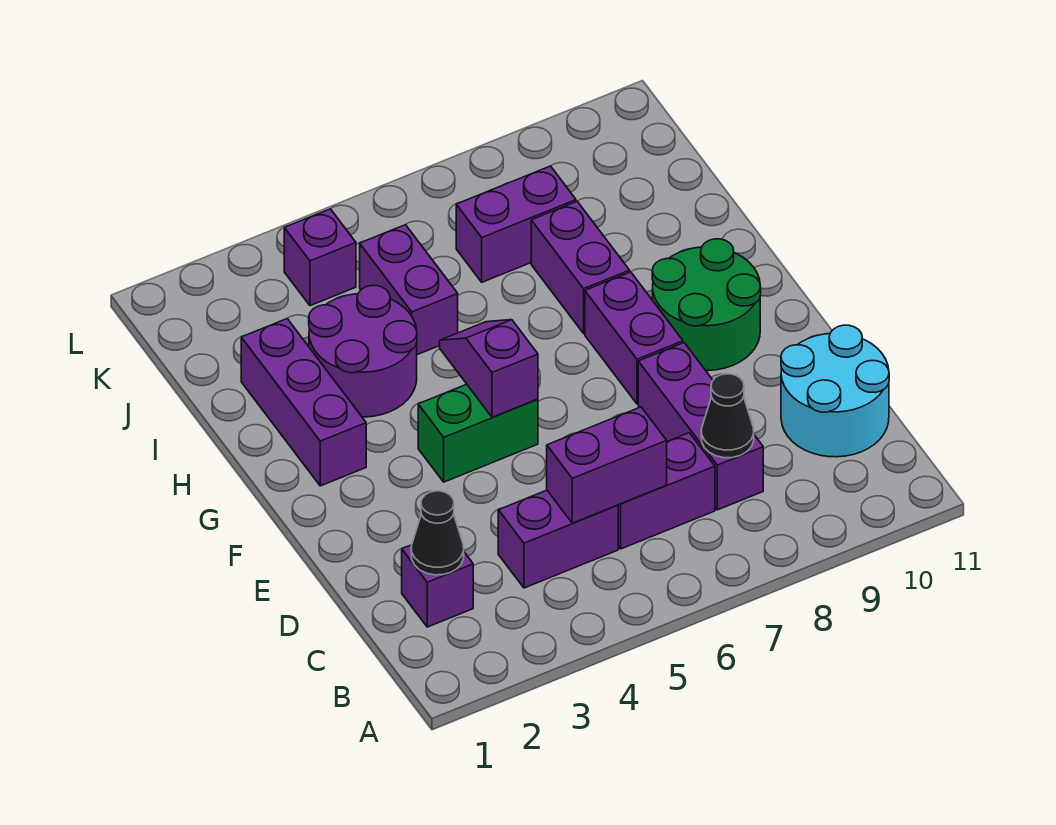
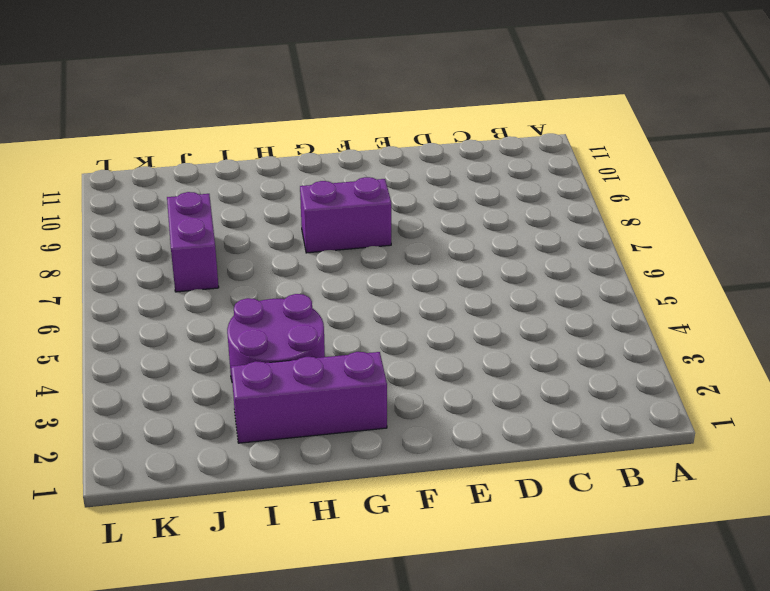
none -> purple 1x1 brick [402,545,473,627]
none -> purple 1x2 brick [498,490,618,588]
none -> purple 1x2 brick [618,433,715,549]

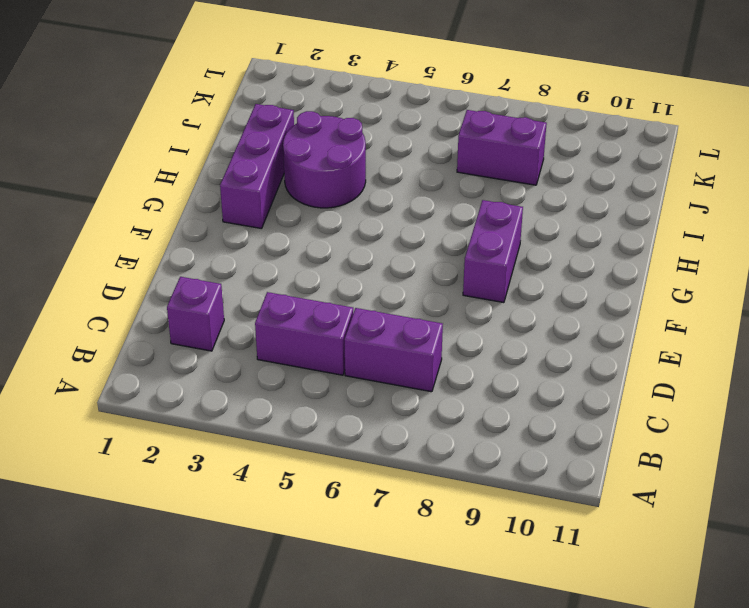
none -> purple 1x3 brick [638,343,763,510]
none -> cyan 2x2 round brick [781,325,889,457]
none -> green 1x2 brick [418,384,538,482]

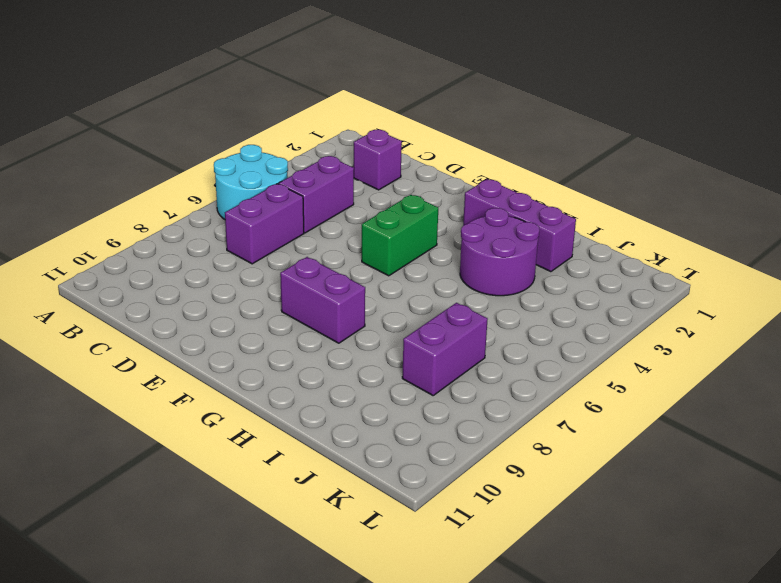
cyan 2x2 round brick [214,145,288,219] -> cyan 2x2 round brick moved to [781,325,889,457]
none -> purple 1x3 brick [638,343,763,510]
none -> green 2x2 round brick [652,239,761,371]
none -> purple 1x2 brick [531,201,630,333]

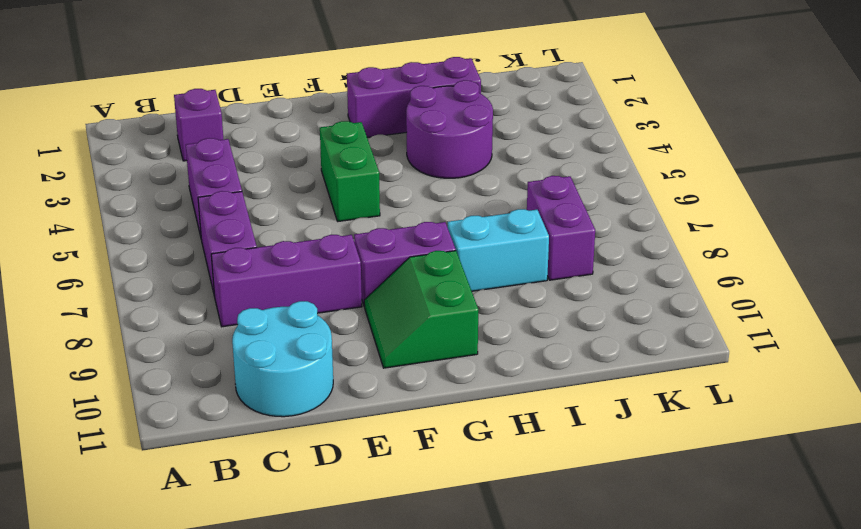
green 2x2 slope [364,251,478,368] -> green 2x2 round brick [652,239,761,371]
cyan 1x2 brick [448,209,549,291] -> purple 1x2 brick [531,201,630,333]
none -> purple 1x2 brick [360,225,458,355]
none -> purple 1x1 brick [284,209,356,306]
none -> black 1x1 cone [411,491,464,575]

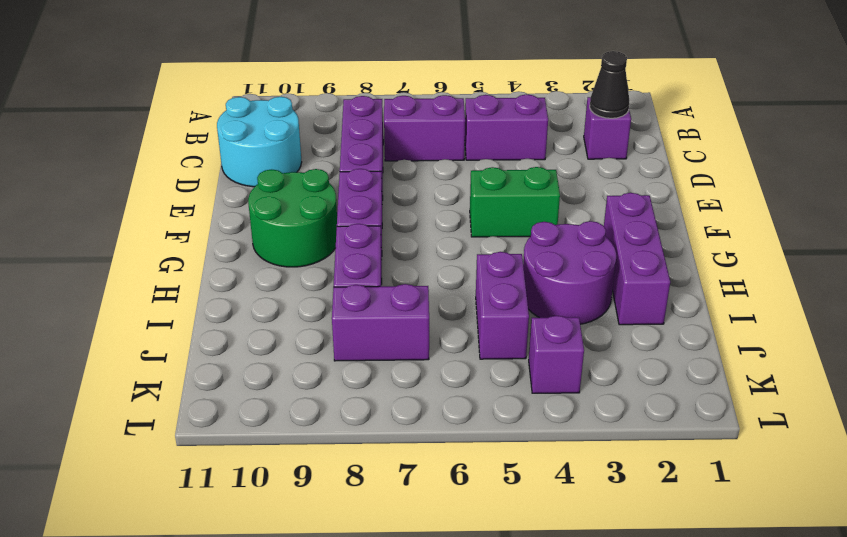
none -> purple 1x2 brick [547,407,667,523]
none -> black 1x1 cone [701,374,754,458]
none -> purple 1x2 slope [440,320,538,417]

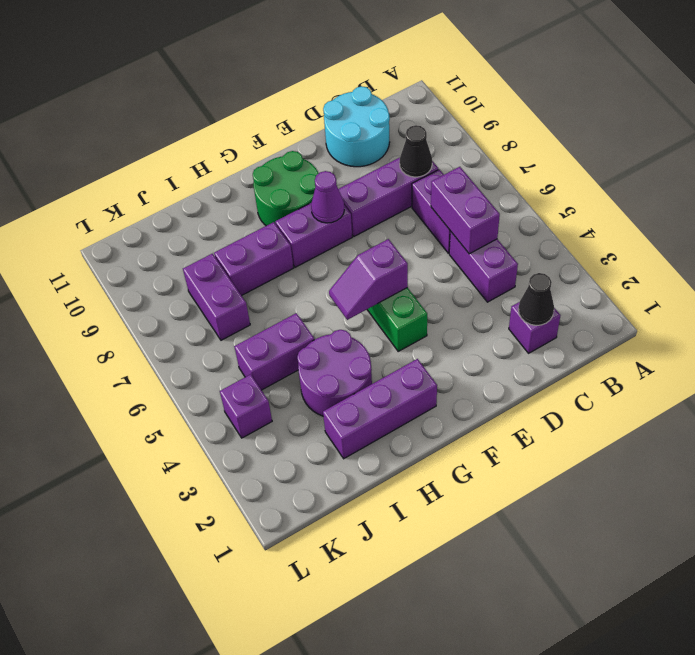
purple 1x1 cone [311,171,344,223] -> none

